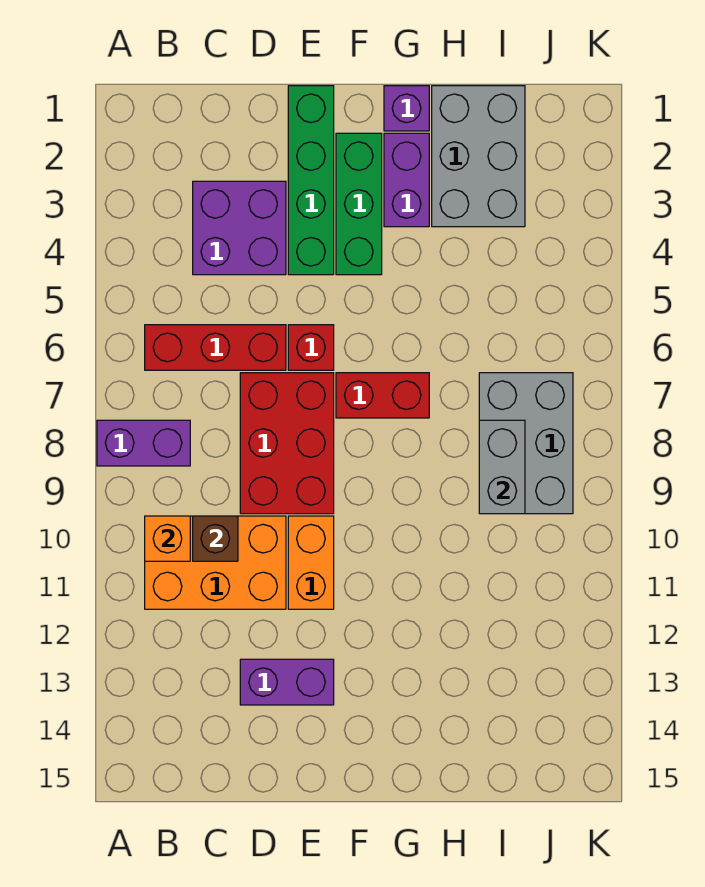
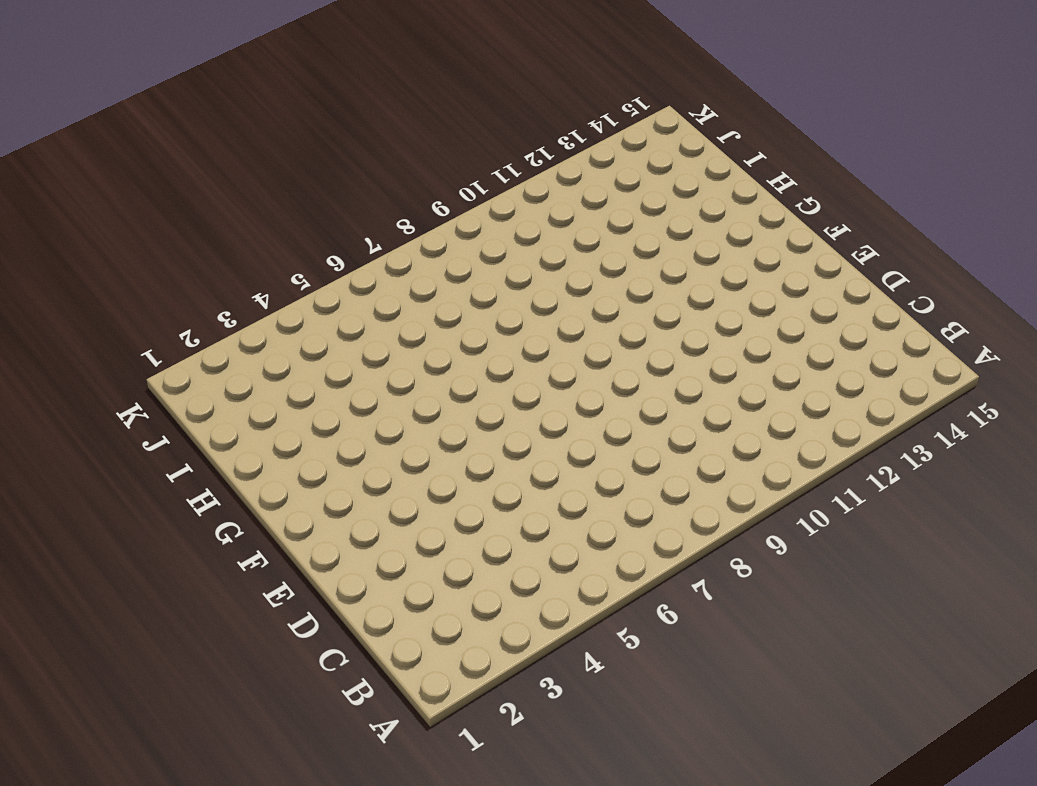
none -> purple 1x2 brick [97,420,190,466]
none -> red 1x3 brick [145,325,286,370]
none -> orange 2x3 brick [145,516,286,609]

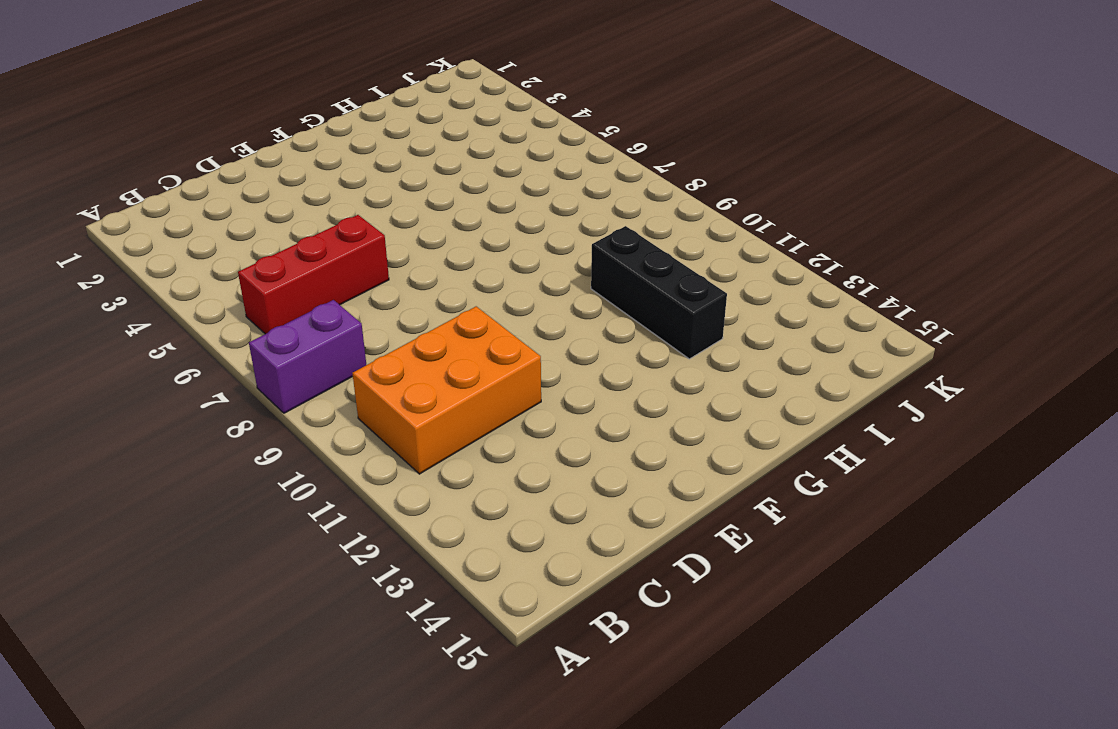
black 1x3 brick [591,226,727,359] -> none
none -> purple 2x2 brick [193,181,286,275]
none -> red 2x3 brick [240,373,334,514]
none -> purple 1x2 brick [240,659,334,705]

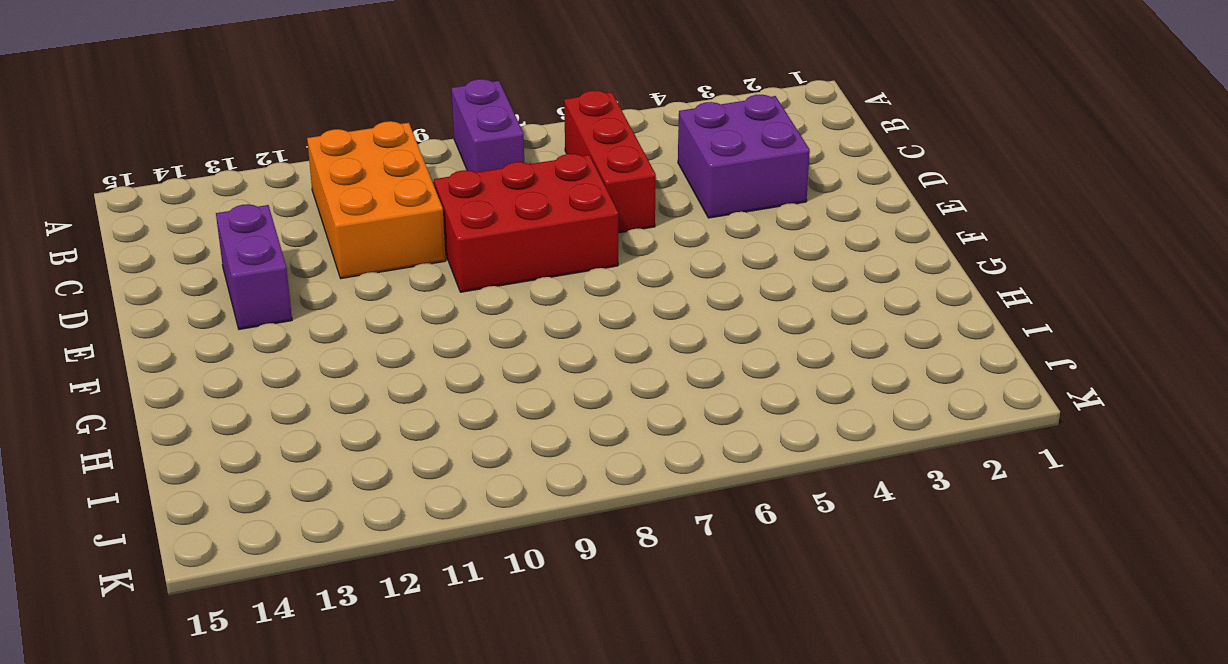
none -> green 1x4 brick [288,86,334,275]
none -> red 1x1 brick [288,325,334,370]
none -> orange 1x2 brick [288,516,334,609]

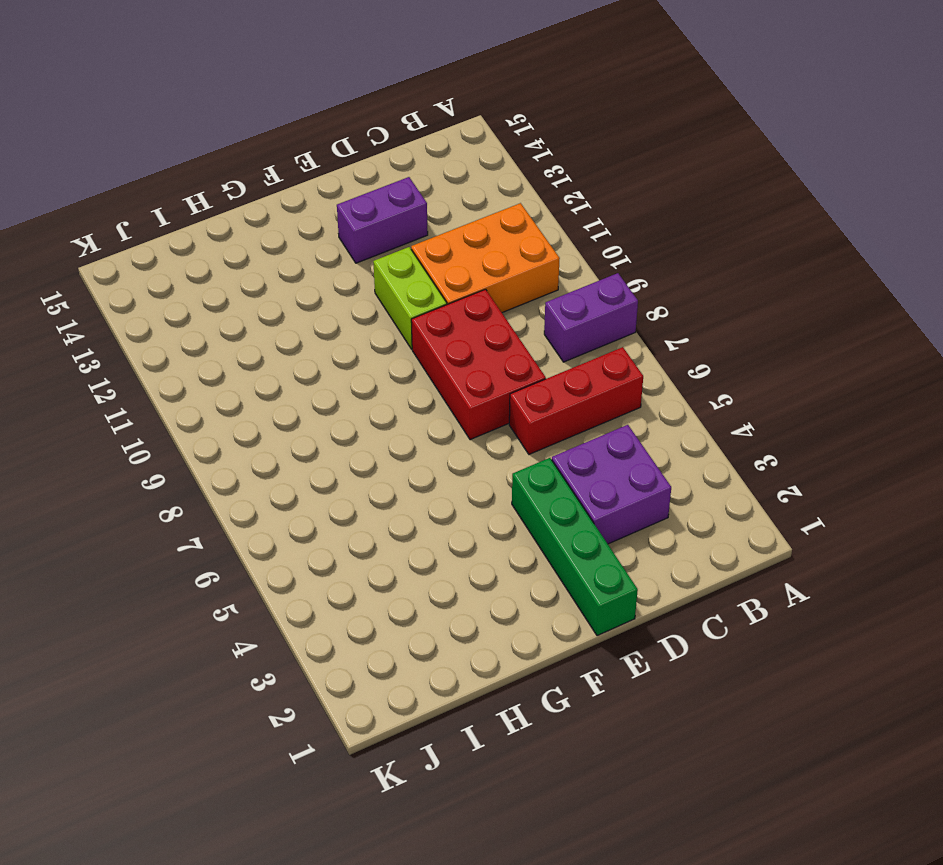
lime 1x2 brick [373,247,447,349] -> orange 1x2 brick [288,516,334,609]
none -> red 1x1 brick [288,325,334,370]
none -> green 1x3 brick [336,133,382,275]
none -> red 1x2 brick [336,373,429,418]

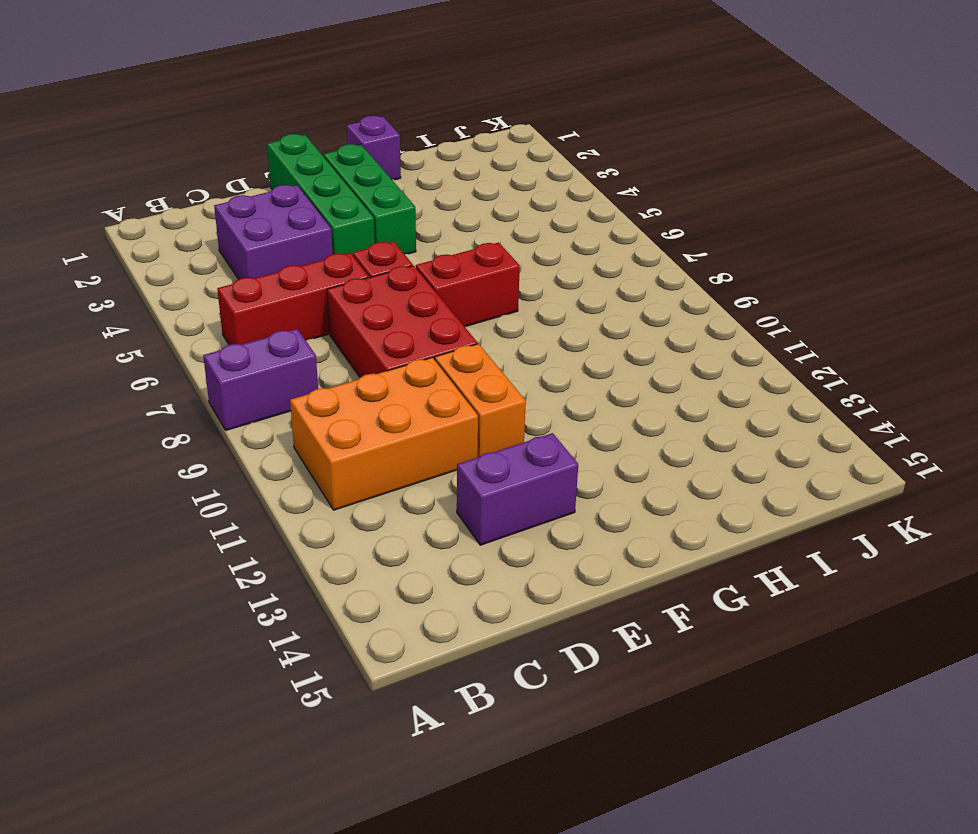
none -> purple 1x2 brick [384,133,429,227]
none -> grey 2x3 brick [432,86,525,227]
none -> grey 2x3 brick [479,373,573,514]

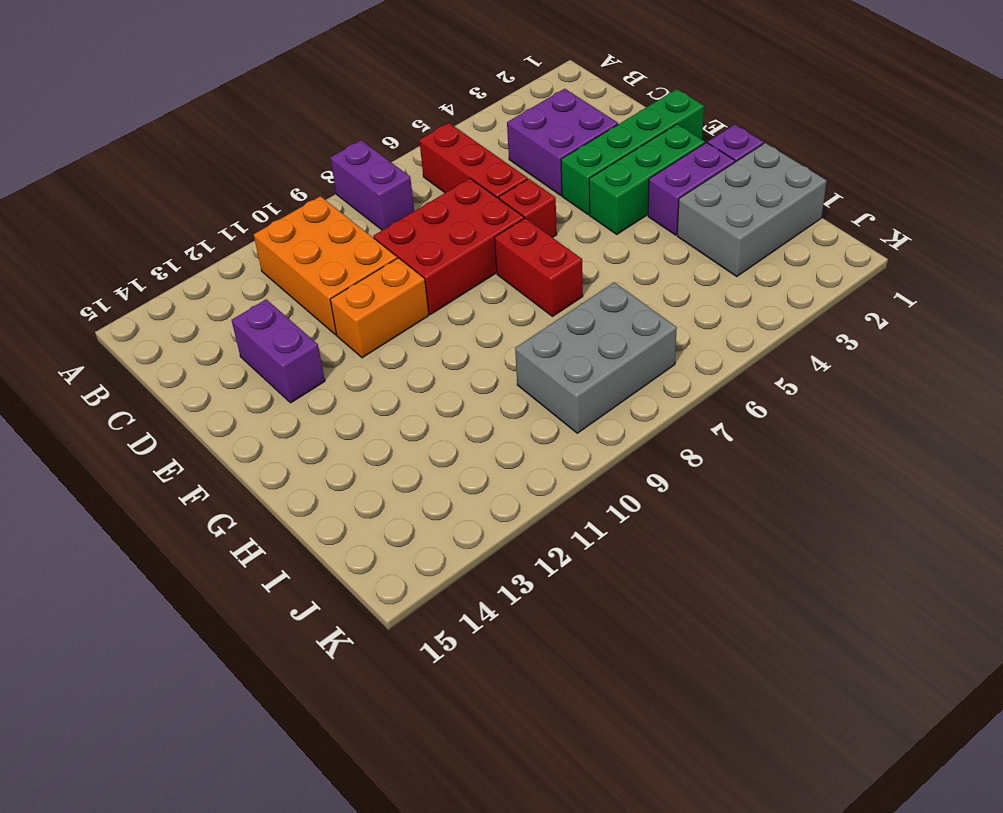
none -> orange 1x1 brick [145,516,190,561]
none -> brown 1x1 brick [193,516,238,561]
none -> grey 1x2 brick [479,420,525,514]

